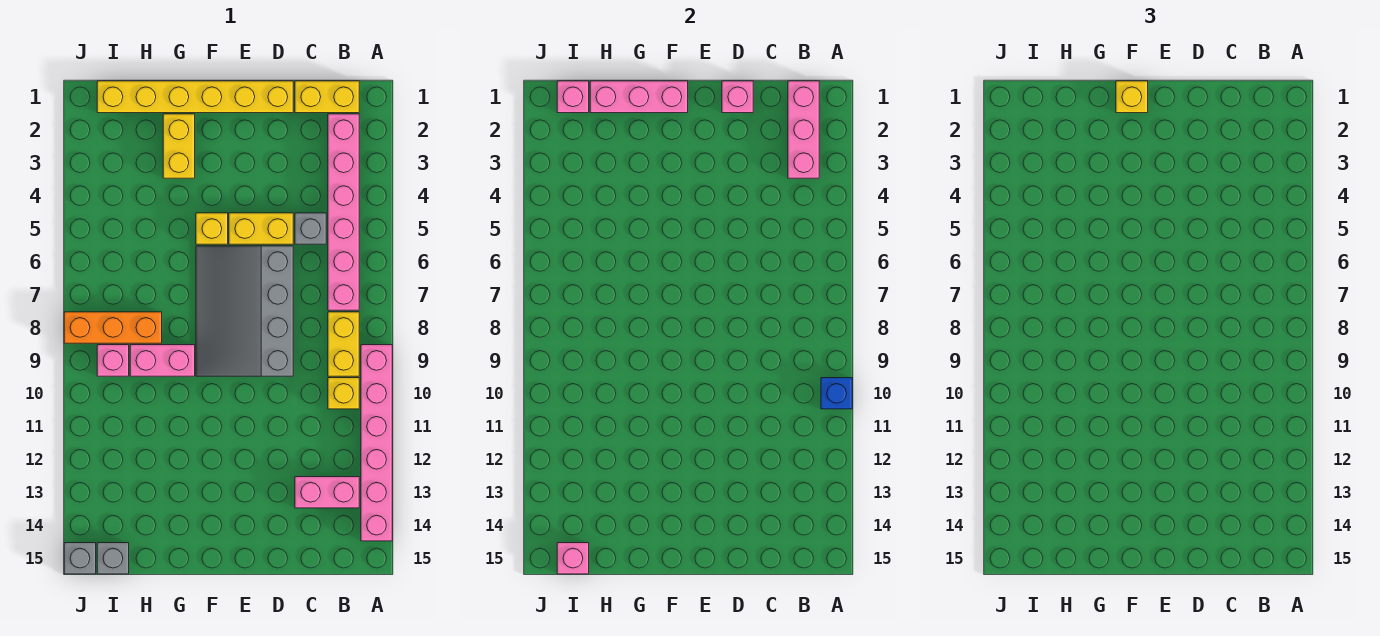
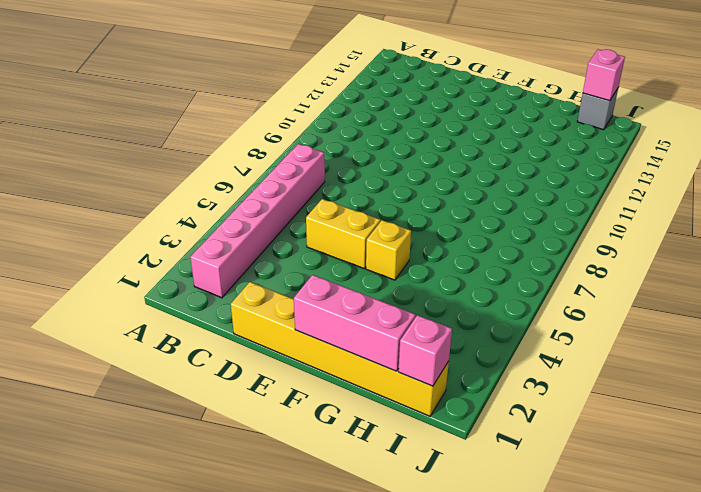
none -> pink 1x6 brick [361,345,392,541]
none -> yellow 1x2 brick [295,81,359,113]
none -> yellow 1x2 brick [328,312,359,376]

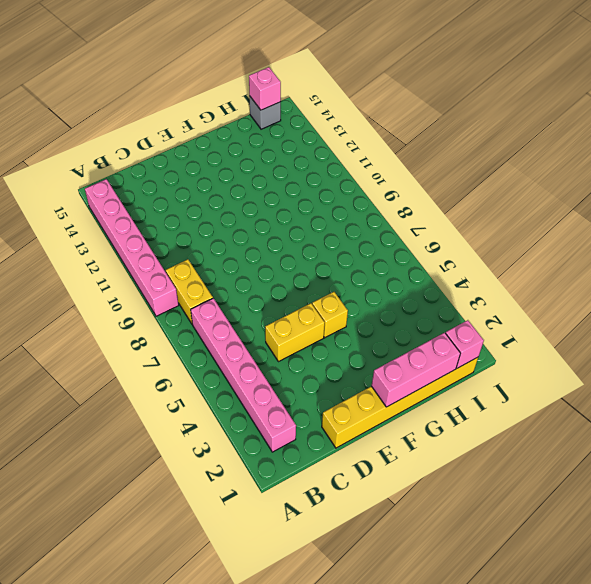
none -> yellow 1x2 brick [295,81,359,113]
none -> yellow 1x1 brick [328,378,359,409]
none -> pink 1x2 brick [295,477,359,508]

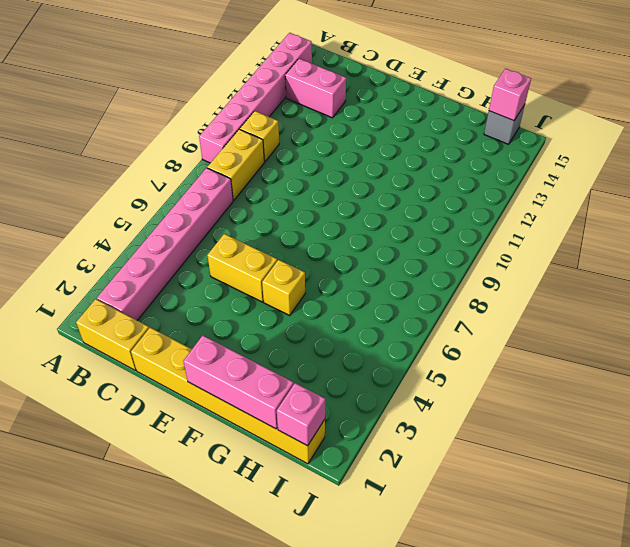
none -> grey 1x1 brick [295,213,326,244]
none -> grey 3x4 slope [196,246,293,376]
none -> yellow 1x2 brick [163,114,195,178]

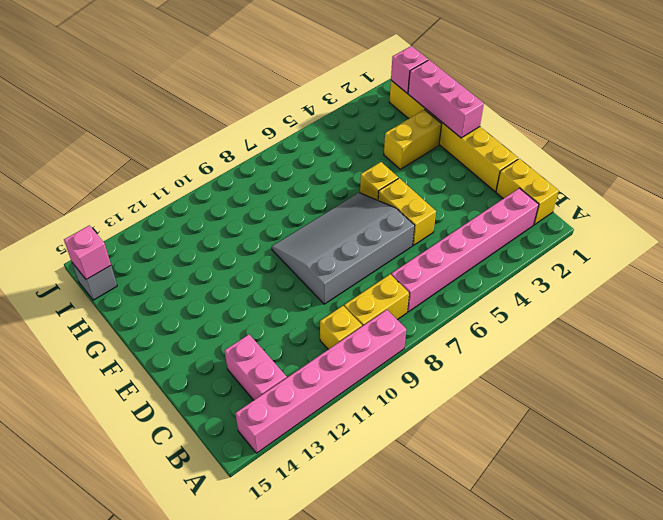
none -> grey 1x1 brick [295,213,326,244]
none -> pink 1x2 brick [130,345,195,376]
none -> orange 1x3 brick [64,312,162,343]

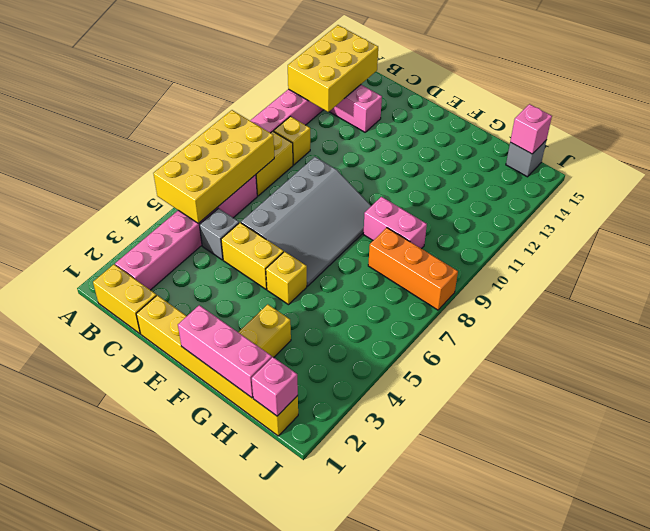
yellow 2x4 brick [153,110,274,223] -> none
yellow 2x3 brick [288,25,378,112] -> none
none -> pink 1x1 brick [97,345,129,376]
none -> grey 1x1 brick [64,543,96,574]
none -> blue 1x1 brick [821,378,852,409]

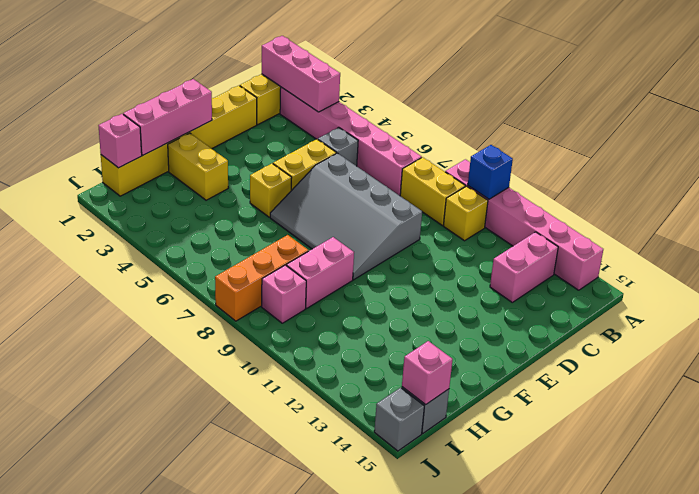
none -> pink 1x1 brick [722,81,753,113]
none -> yellow 1x1 brick [1116,81,1148,113]

